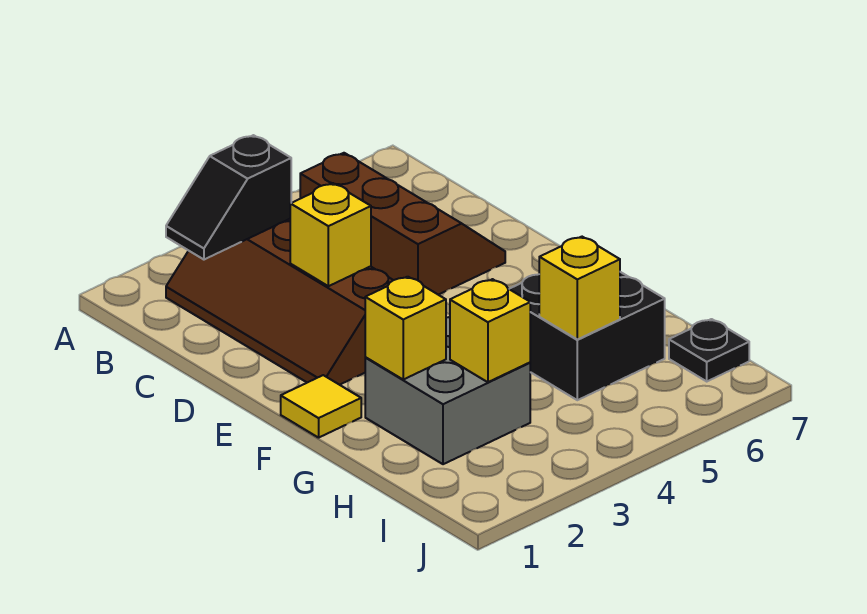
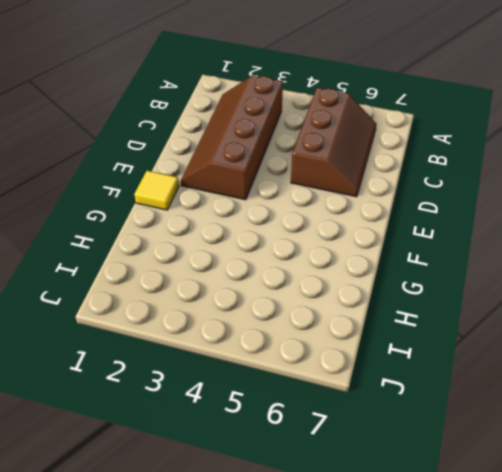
none -> grey 2x2 brick [365,317,530,464]
none -> black 2x2 brick [510,272,665,400]

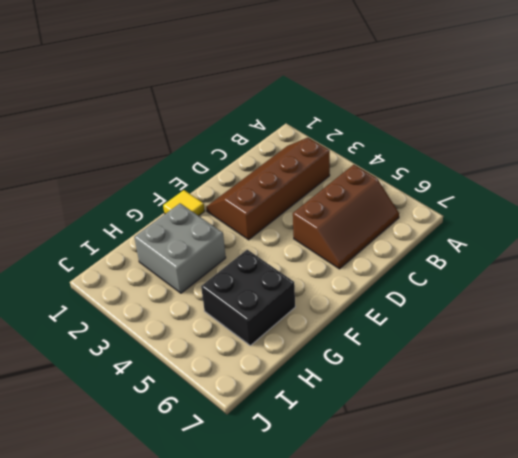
none -> black 1x1 plate [669,319,749,381]
none -> black 1x2 slope [166,135,291,260]

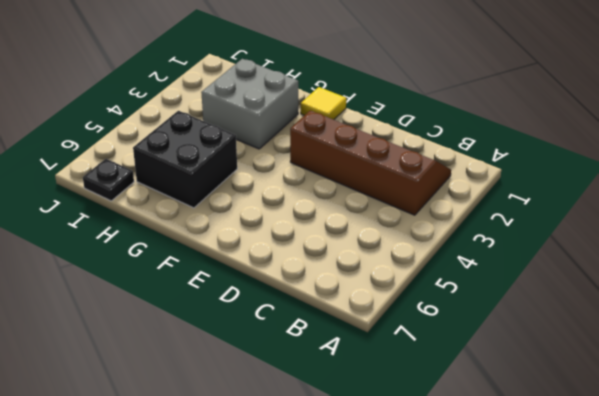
none -> brown 2x3 slope [300,153,505,295]
none -> black 1x2 slope [166,135,291,260]

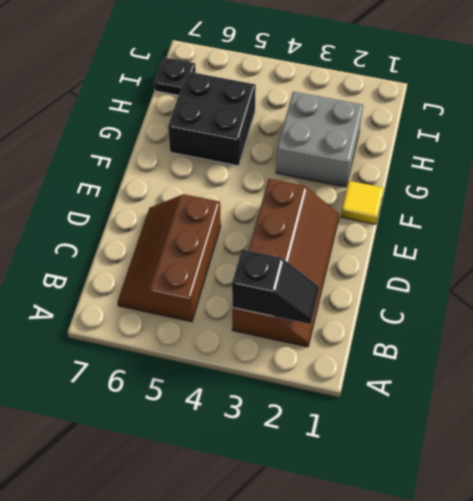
none -> yellow 1x1 brick [290,183,371,286]
none -> yellow 1x1 brick [365,277,446,379]

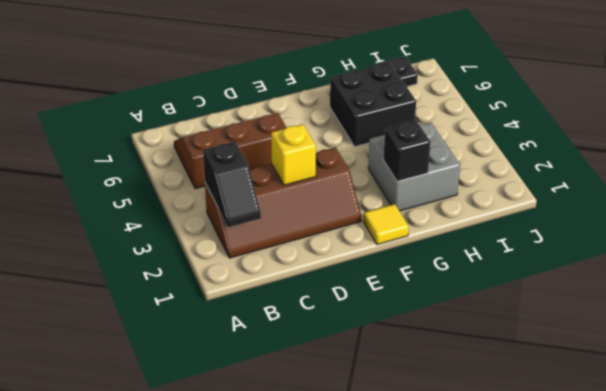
black 1x1 brick [383,120,431,181] -> yellow 1x1 brick [365,277,446,379]
none -> yellow 1x1 brick [450,279,530,382]
none -> yellow 1x1 brick [539,237,620,339]

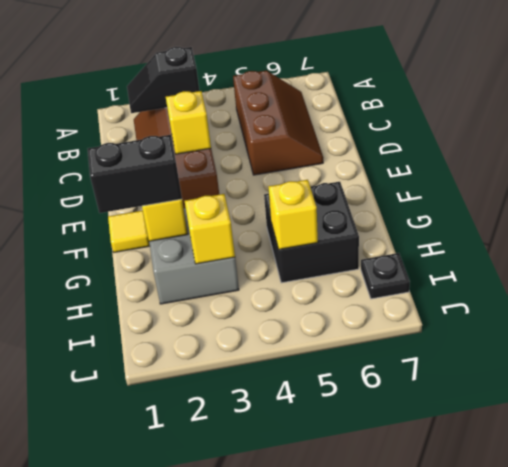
black 1x2 brick [88,135,182,213] -> none

